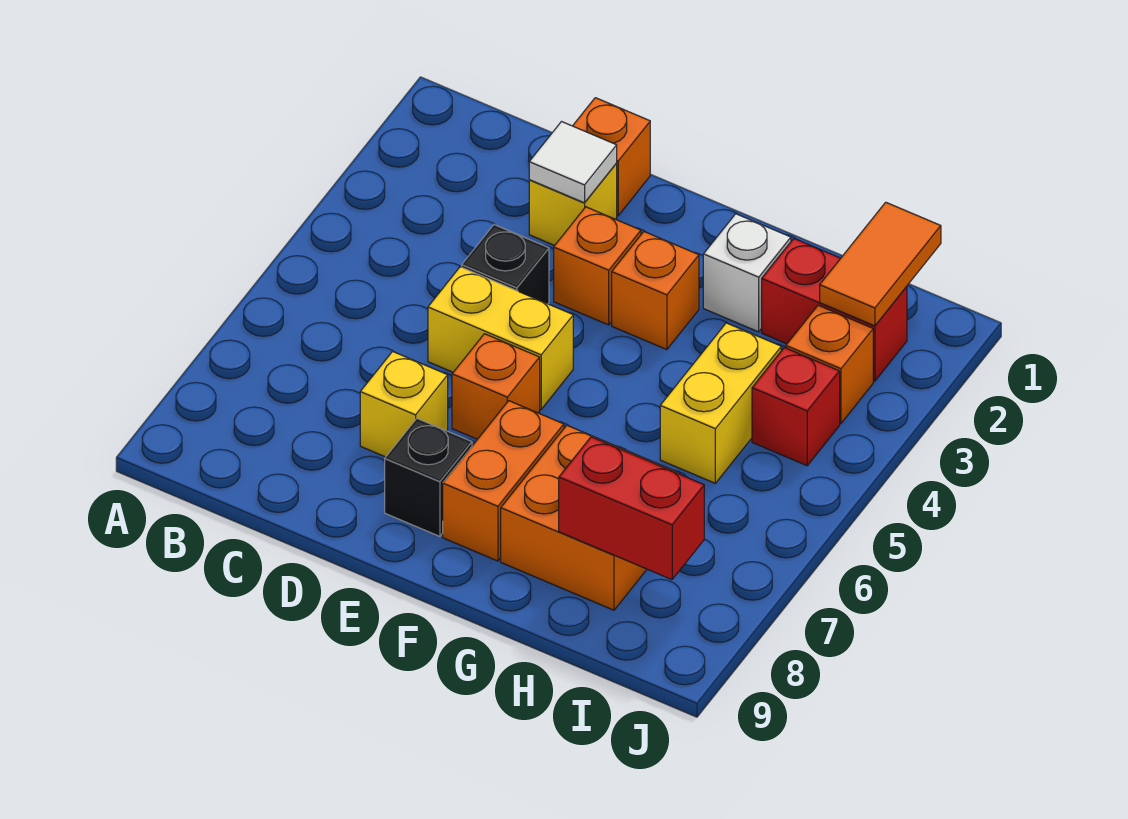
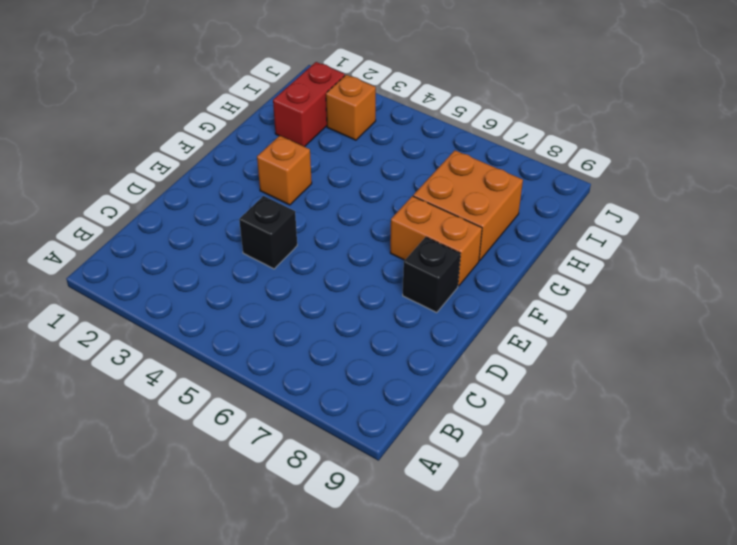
none -> orange 1x1 brick [573,98,650,216]
none -> yellow 1x1 brick [529,164,617,246]
none -> yellow 1x2 brick [428,267,573,409]

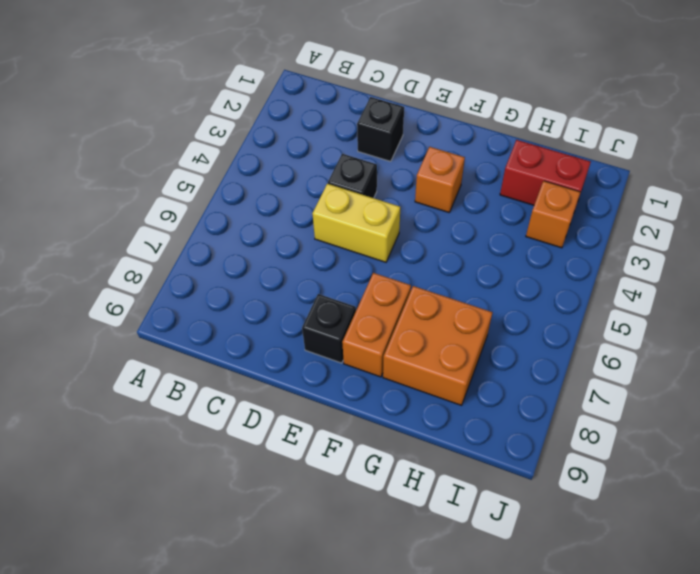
black 1x1 brick [357,97,404,161] -> yellow 1x1 brick [529,164,617,246]
none -> orange 1x1 brick [573,98,650,216]
none -> yellow 1x1 brick [360,351,448,457]
none -> orange 1x1 brick [554,207,641,325]

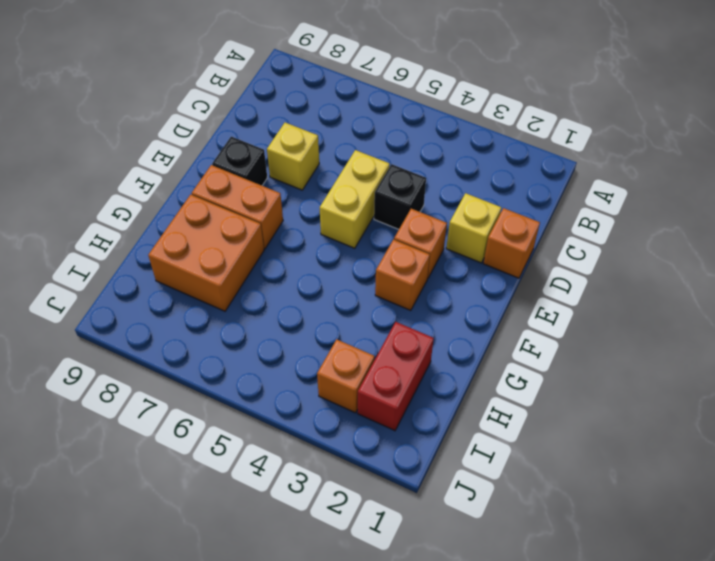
none -> orange 1x1 brick [452,334,540,439]
none -> white 1x1 brick [703,214,791,332]
none -> yellow 1x2 brick [660,323,781,483]

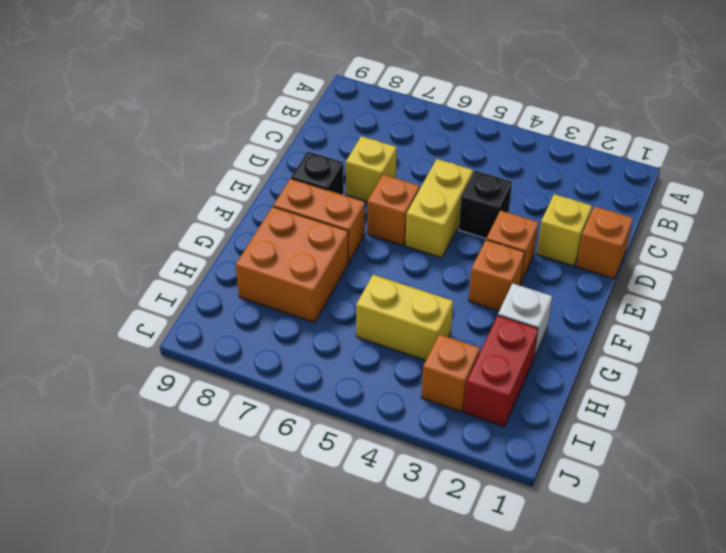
none -> red 1x1 brick [752,348,840,466]
none -> white 1x1 tile [529,122,617,203]
none -> red 1x2 brick [559,437,704,580]

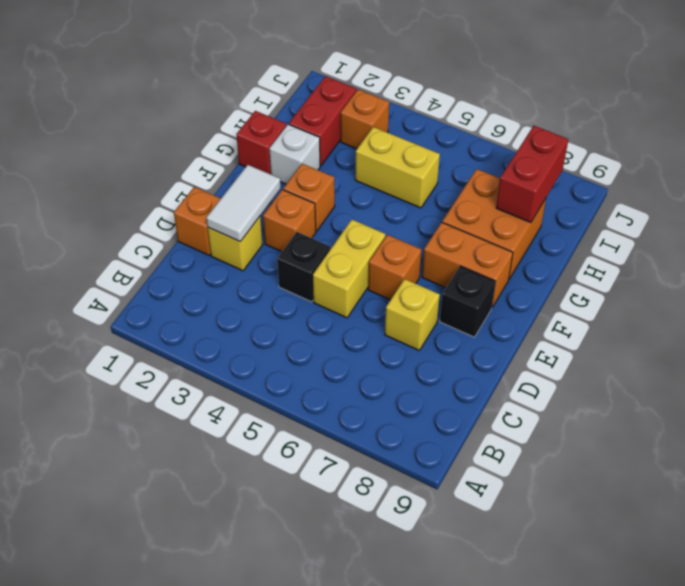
white 1x2 tile [206,165,281,242] -> white 1x1 tile [529,122,617,203]
red 1x1 brick [236,111,286,174] -> red 1x1 brick moved to [752,348,840,466]
none -> orange 1x2 tile [820,202,941,326]

